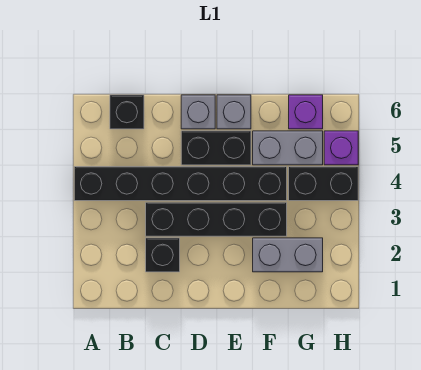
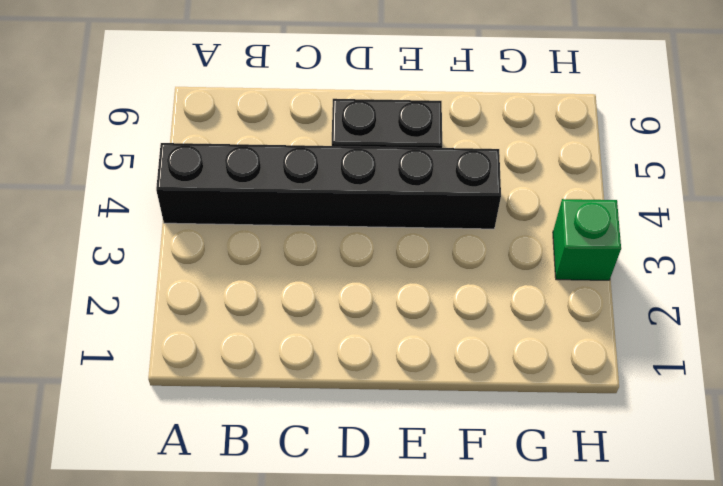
green 1x1 brick [553,199,621,280] -> none
none -> black 1x1 brick [110,95,144,129]
none -> black 1x1 brick [146,238,180,272]
none -> black 1x4 brick [146,202,287,236]

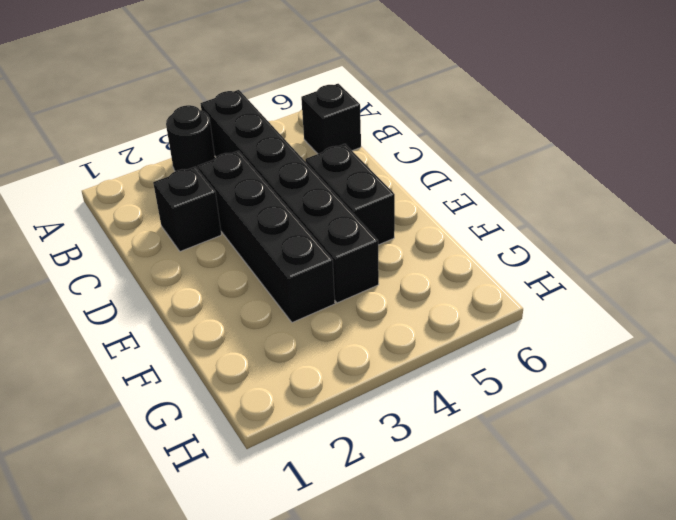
black 1x1 round brick [166,105,215,171] -> none
none -> grey 1x1 brick [181,95,215,129]
none -> grey 1x1 brick [217,95,251,129]
none -> grey 1x2 brick [253,238,323,272]

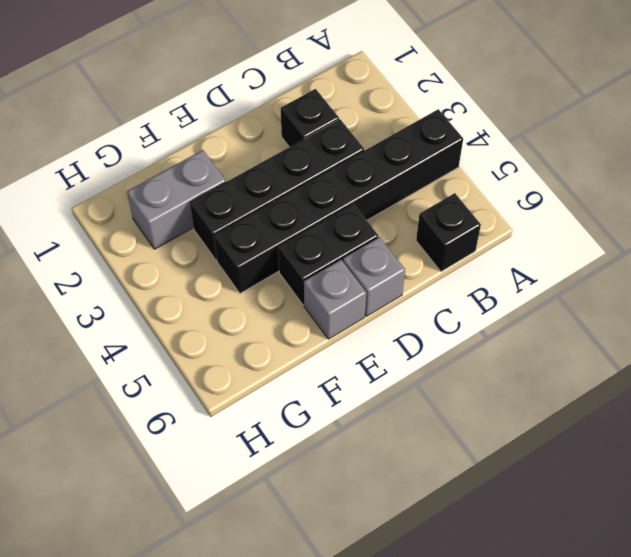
none -> grey 1x2 brick [253,131,323,165]
none -> black 1x2 brick [289,167,358,201]
none -> purple 1x1 brick [289,95,323,129]

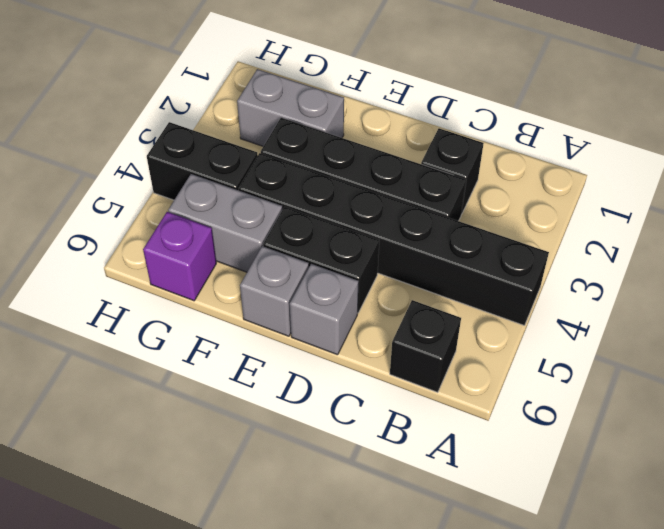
none -> purple 1x1 brick [324,131,358,165]

